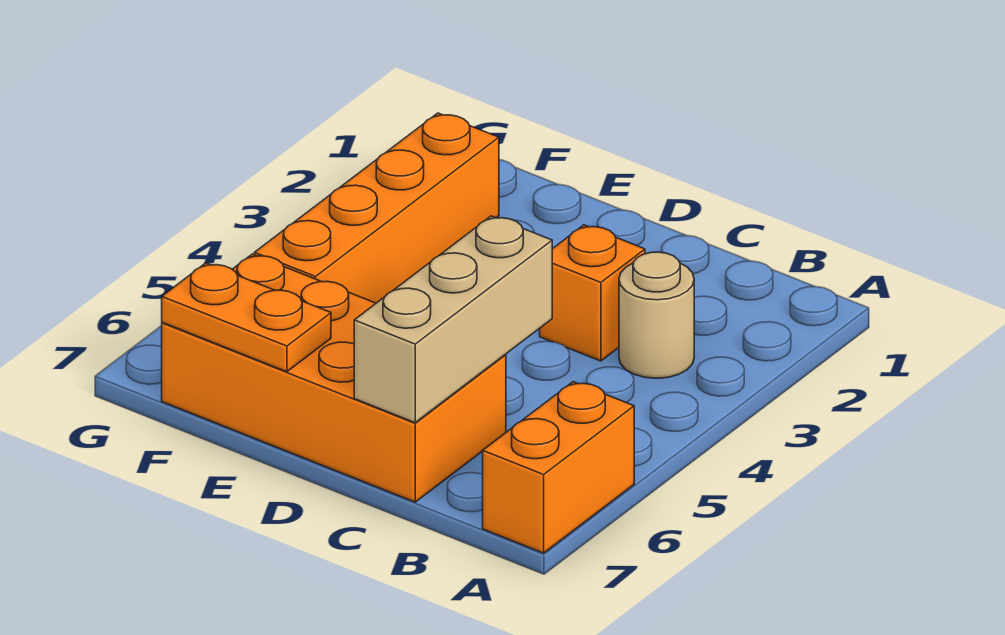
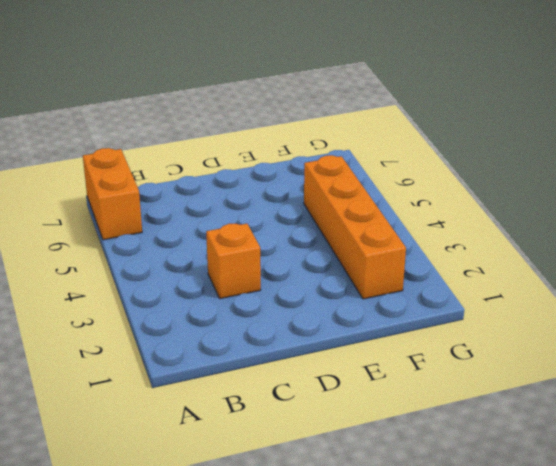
none -> tan 1x1 round brick [619,252,694,378]
none -> orange 2x4 brick [162,254,506,502]

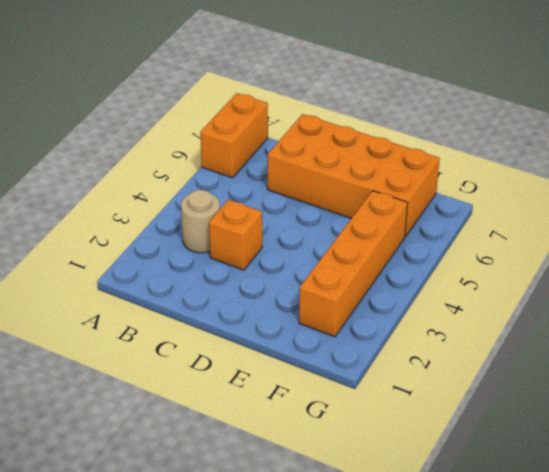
none -> tan 1x3 brick [354,216,552,423]
none -> orange 1x2 plate [162,263,331,372]

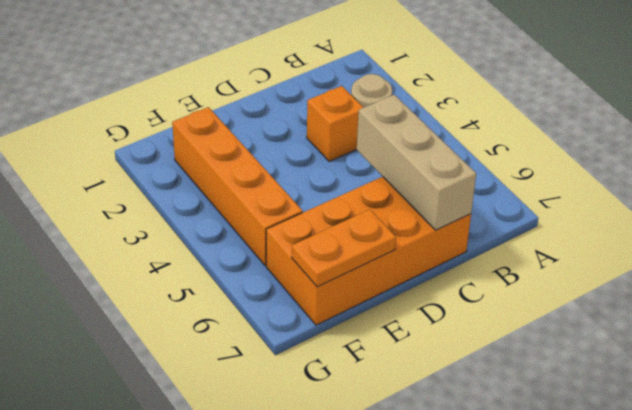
none -> orange 1x2 brick [483,382,634,553]

